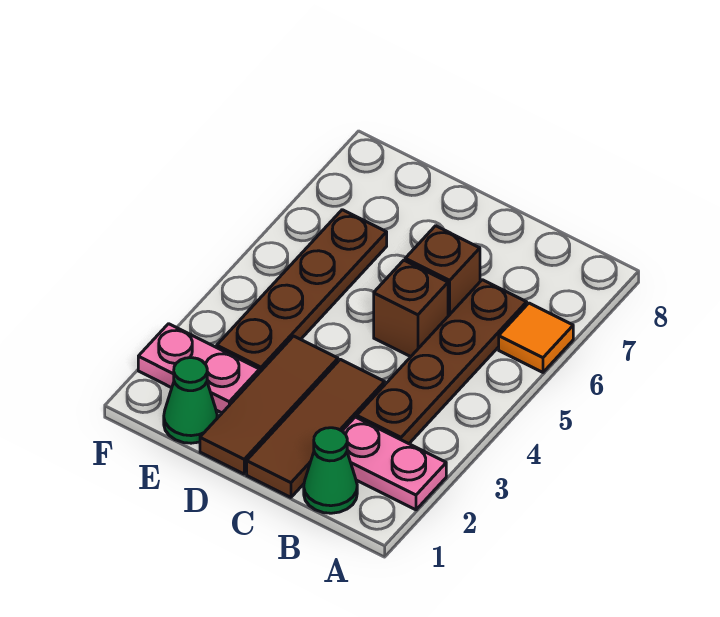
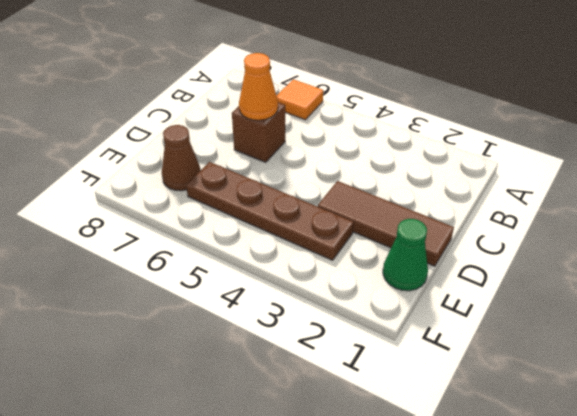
orange 1x1 cone [239,53,278,120] -> none
brown 1x1 cone [162,125,201,191] -> none
none -> pink 1x2 plate [343,417,446,510]
none -> green 1x1 cone [304,428,357,513]

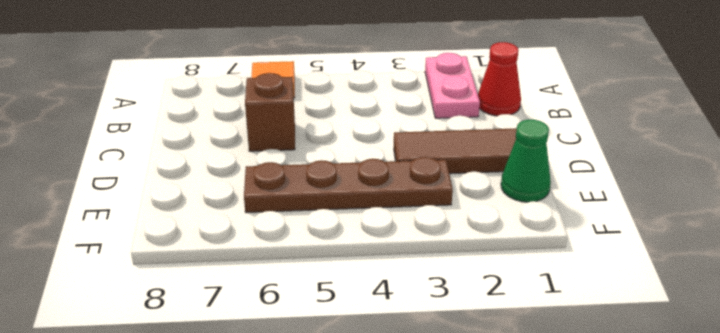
red 1x1 cone [478,42,521,116] -> green 1x1 cone [304,428,357,513]
none -> brown 1x4 plate [357,280,527,444]
none -> brown 1x3 tile [247,359,385,497]

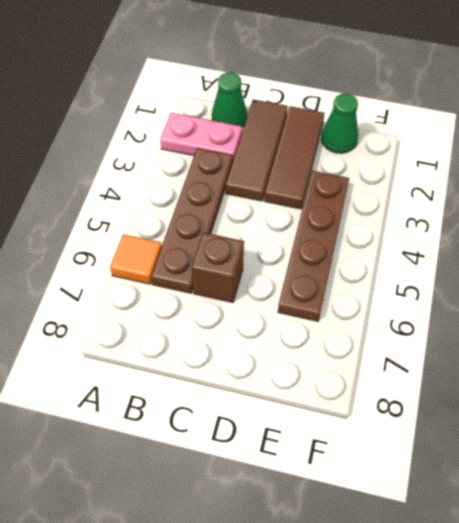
none -> brown 1x1 brick [374,260,448,357]
none -> pink 1x2 plate [138,324,260,413]

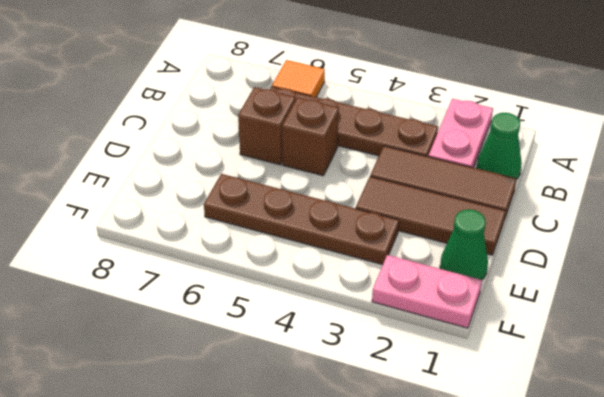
pink 1x2 plate [372,255,482,328] -> pink 1x2 plate turned to [138,324,260,413]

